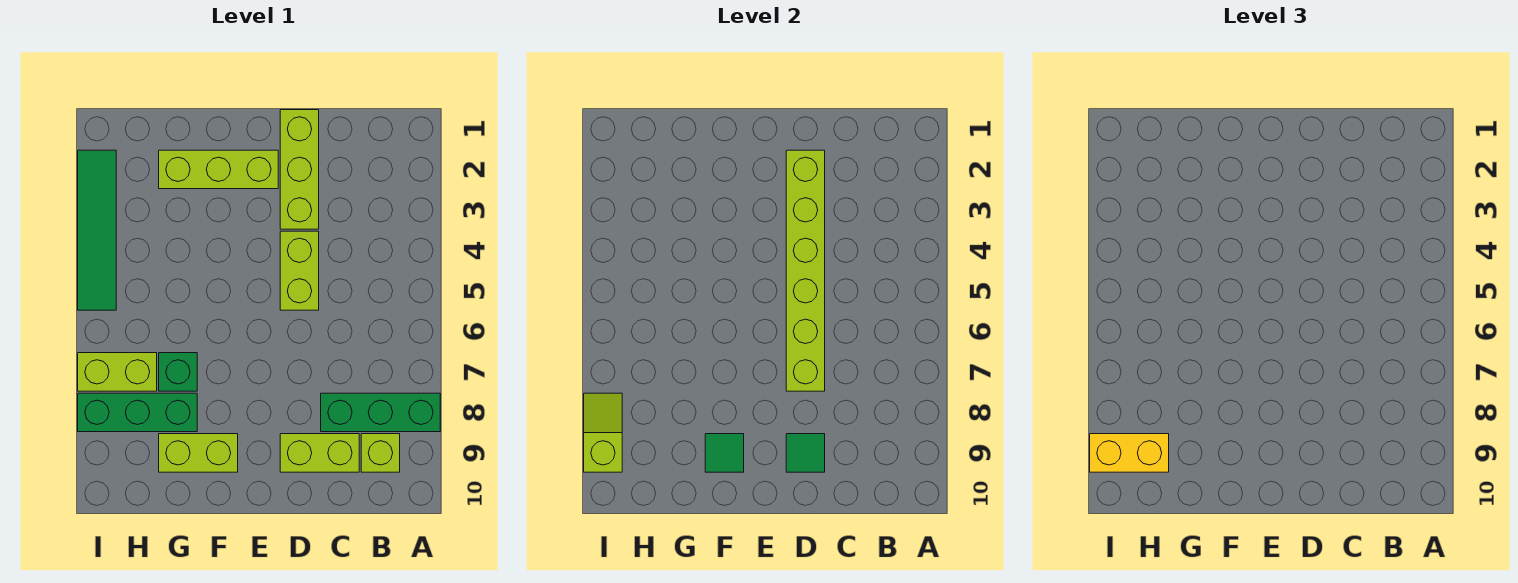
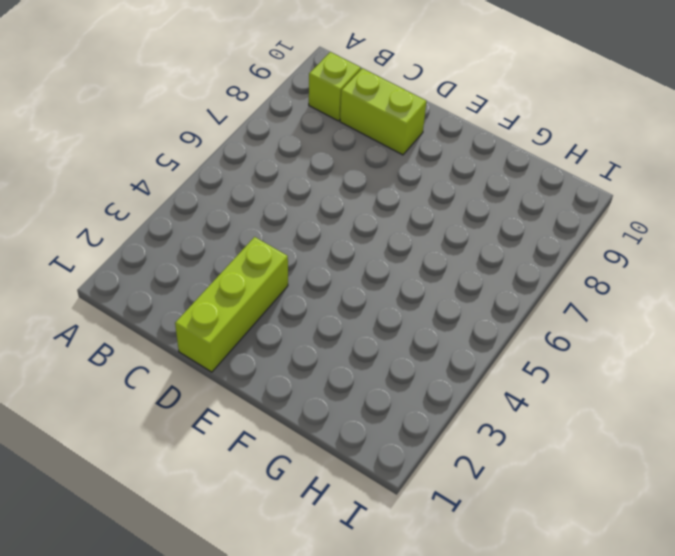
none -> green 1x3 brick [321,393,440,432]
none -> lime 1x2 brick [280,231,319,310]
none -> lime 1x3 brick [159,150,278,189]

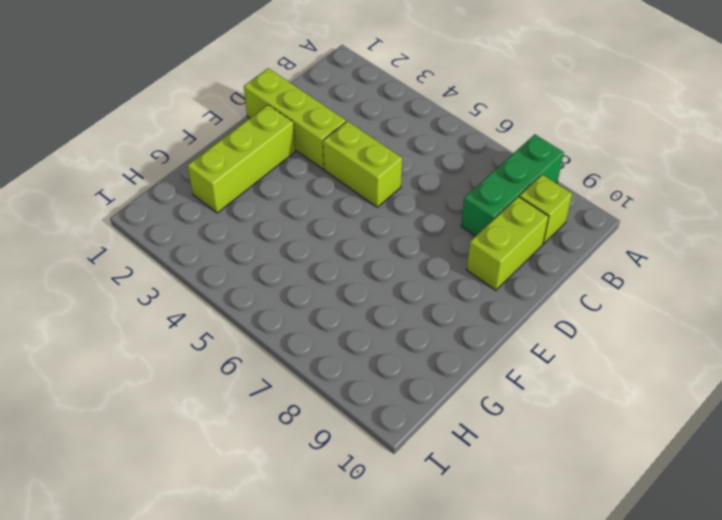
none -> lime 1x2 brick [159,434,238,472]
none -> green 1x1 brick [159,353,197,391]
none -> green 1x3 brick [78,393,197,432]

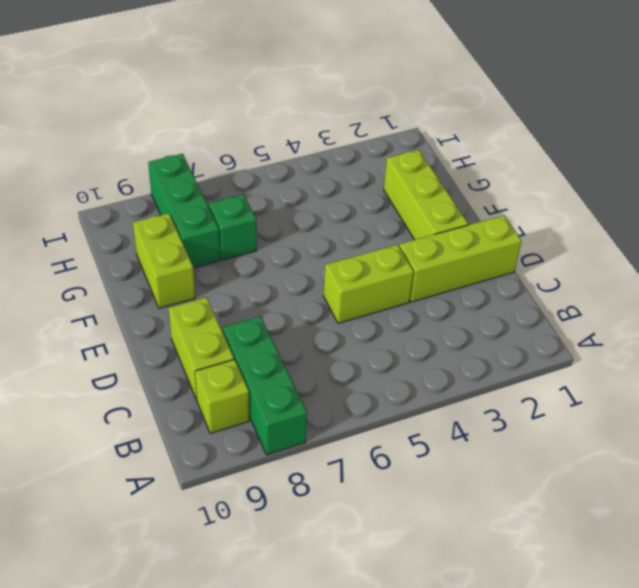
none -> lime 1x2 brick [78,353,157,391]
none -> green 1x4 tile [78,150,116,310]
none -> lime 1x6 brick [786,150,825,391]

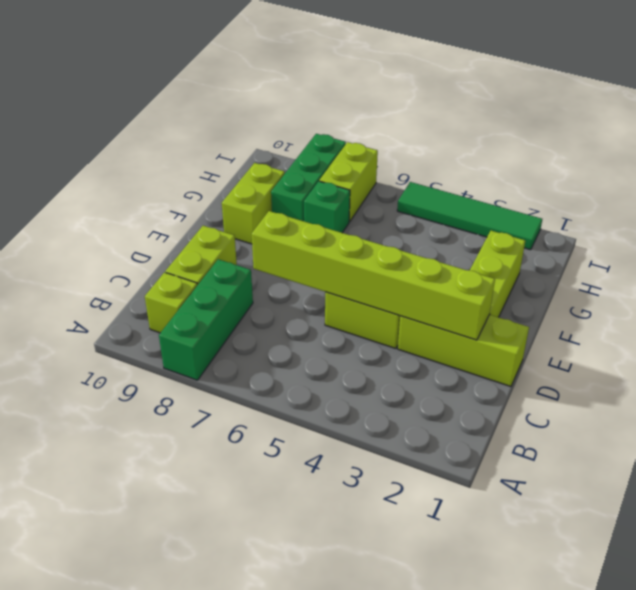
none -> green 1x1 tile [786,434,825,472]
none -> green 1x1 tile [705,434,744,472]
none -> lime 1x2 slope [584,393,622,472]

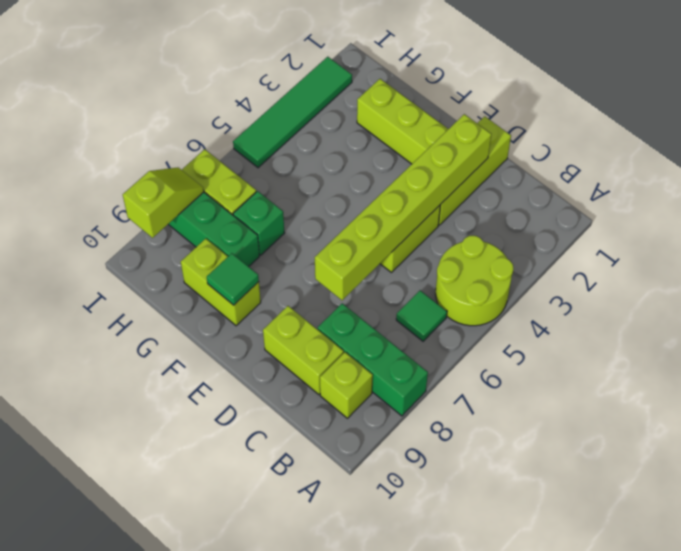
lime 2x2 round brick [436,236,514,326] -> none
green 1x1 tile [396,290,447,341] -> green 1x1 tile moved to [786,434,825,472]
none -> yellow 1x2 brick [1090,434,1169,472]

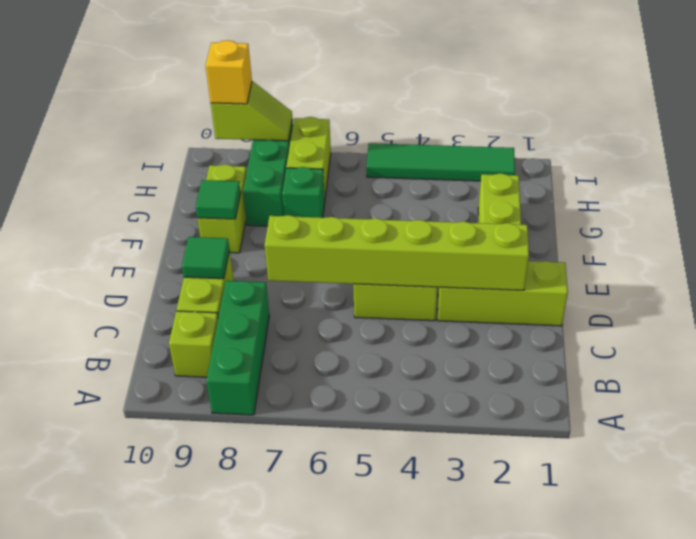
yellow 1x1 brick [206,40,252,104] -> yellow 1x2 brick [1090,434,1169,472]

